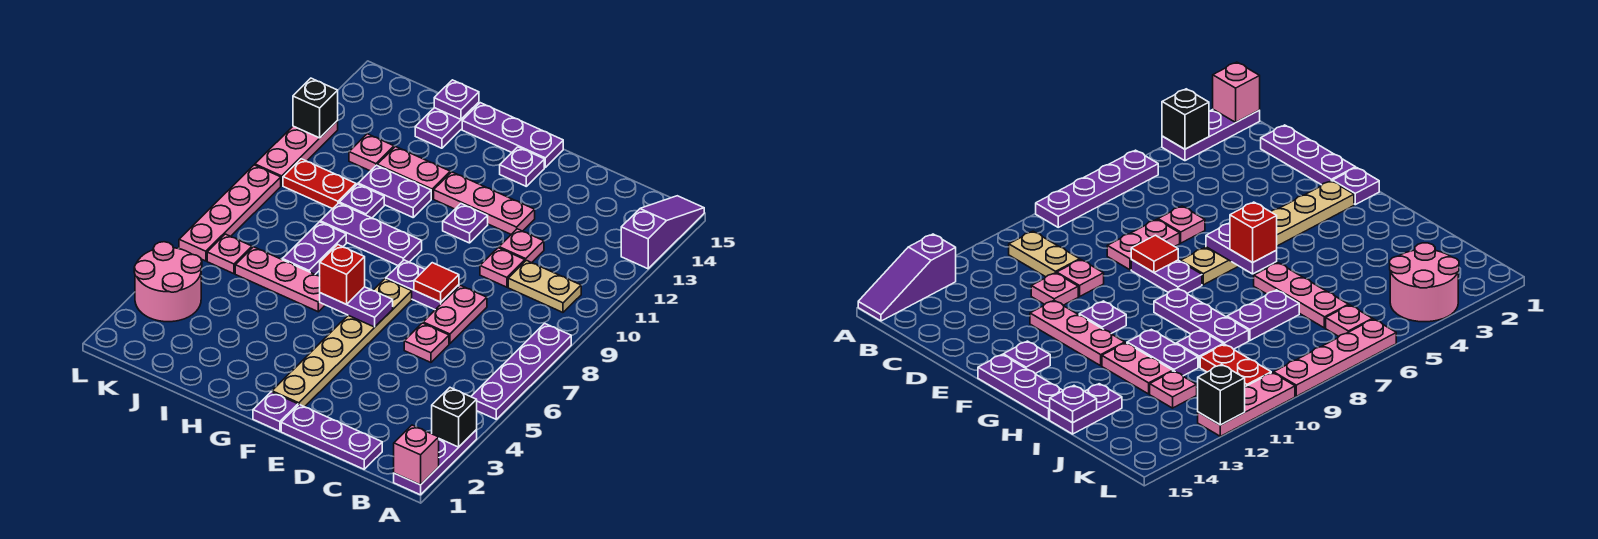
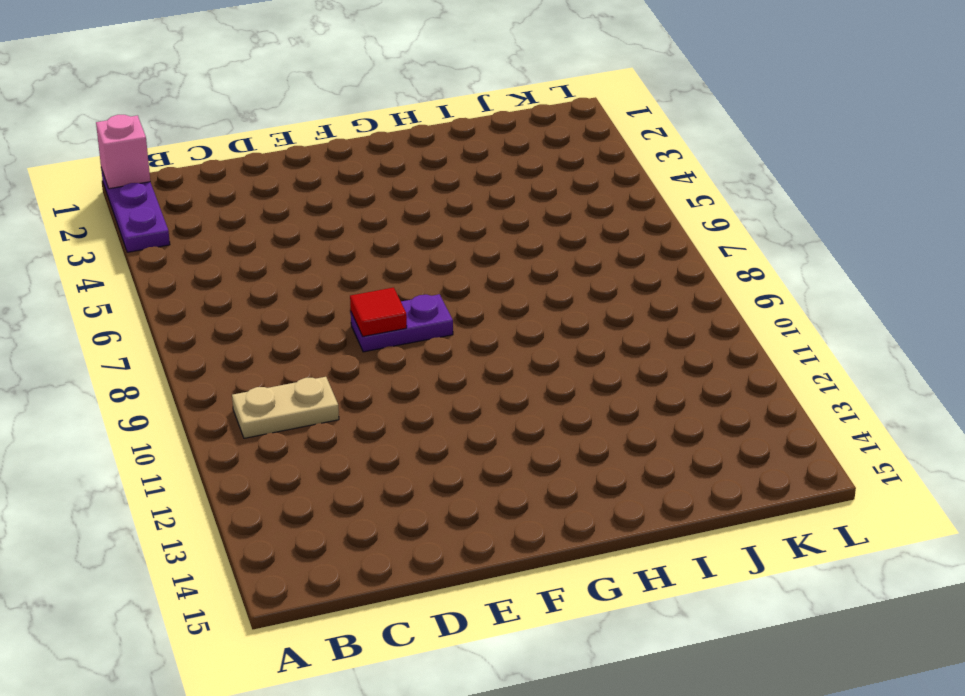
none -> purple 1x4 plate [471,323,571,419]
none -> purple 1x3 slope [621,196,704,269]
none -> purple 1x3 plate [281,405,382,469]
none -> pink 1x1 plate [404,323,449,362]

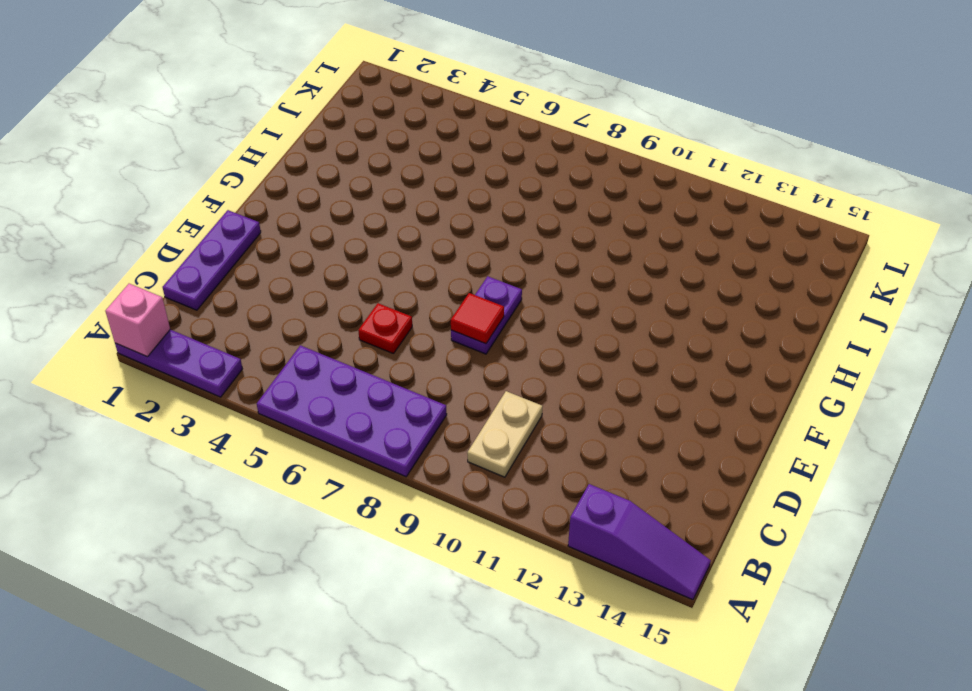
purple 2x4 plate [257,345,447,477] -> purple 1x4 plate [471,323,571,419]
red 1x1 plate [358,303,412,354] -> pink 1x1 plate [404,323,449,362]
none -> pink 1x2 plate [423,285,487,344]
none -> pink 1x1 plate [480,248,525,287]
none -> pink 1x1 plate [499,229,544,263]
none -> pink 1x3 plate [434,172,535,234]

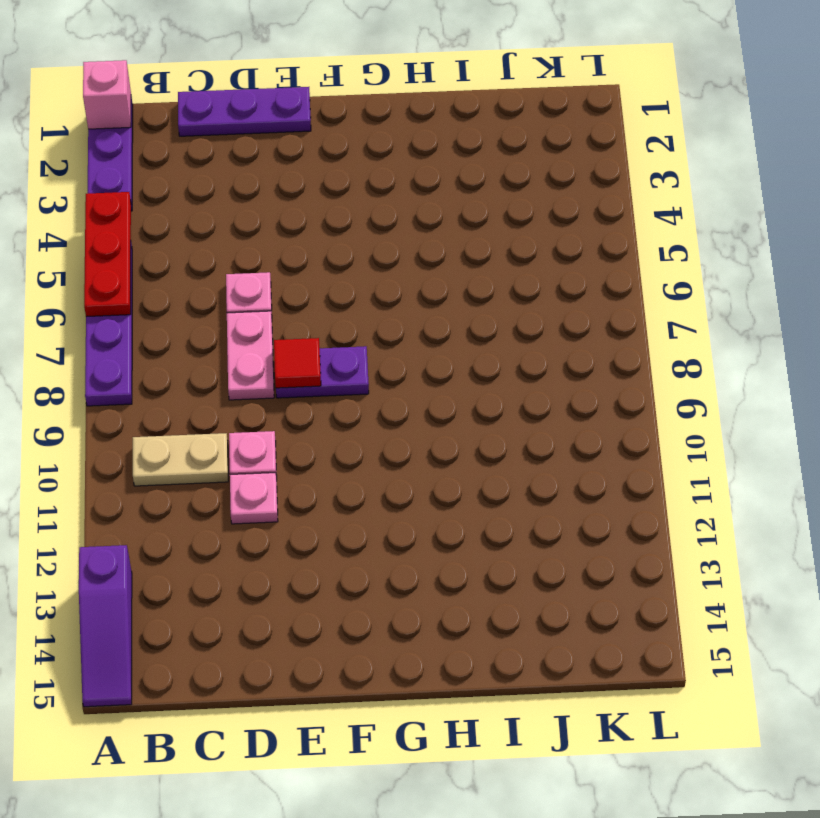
red 1x3 plate [84,192,131,317] -> none
none -> pink 1x3 plate [434,172,535,234]
none -> purple 1x1 plate [253,392,298,431]
none -> tan 1x6 plate [272,279,412,407]
none -> purple 1x1 plate [443,204,488,243]

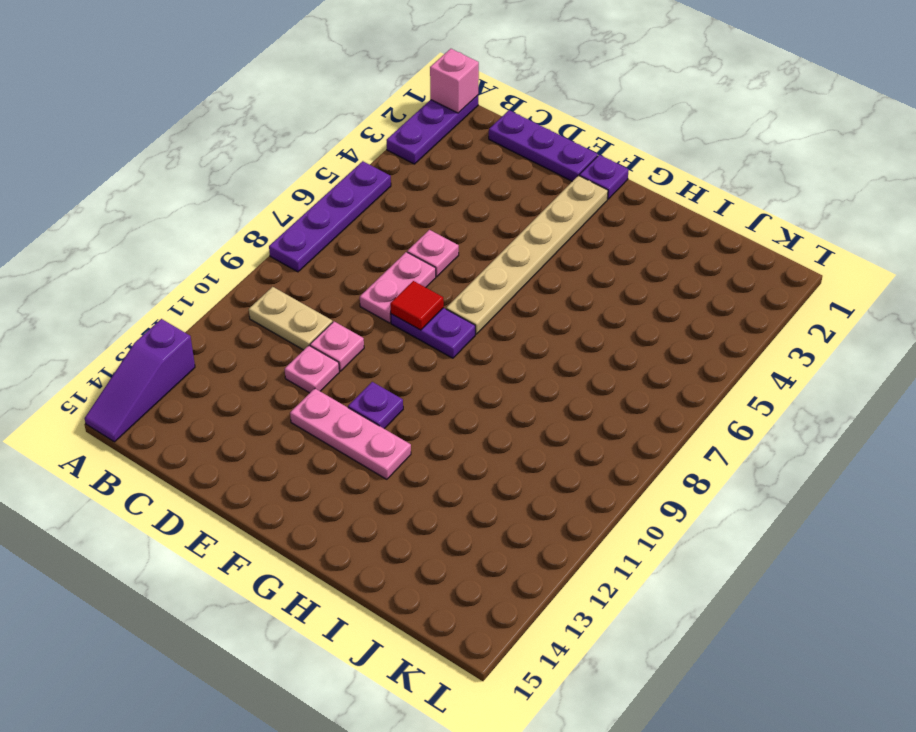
none -> purple 1x1 plate [500,147,544,186]
none -> purple 1x3 plate [462,103,563,167]
none -> purple 1x3 plate [320,203,422,265]
none -> pink 1x3 plate [235,247,325,312]

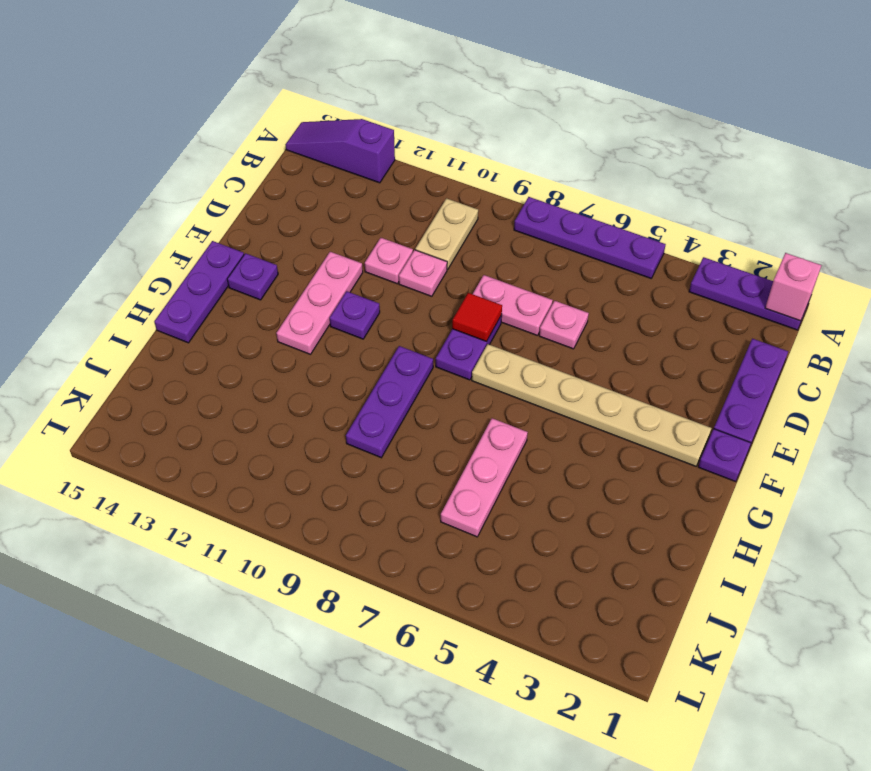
none -> purple 1x2 plate [358,165,431,217]
none -> pink 1x2 plate [377,147,450,199]
none -> purple 1x2 plate [282,222,346,274]
none -> purple 1x1 plate [339,184,384,218]

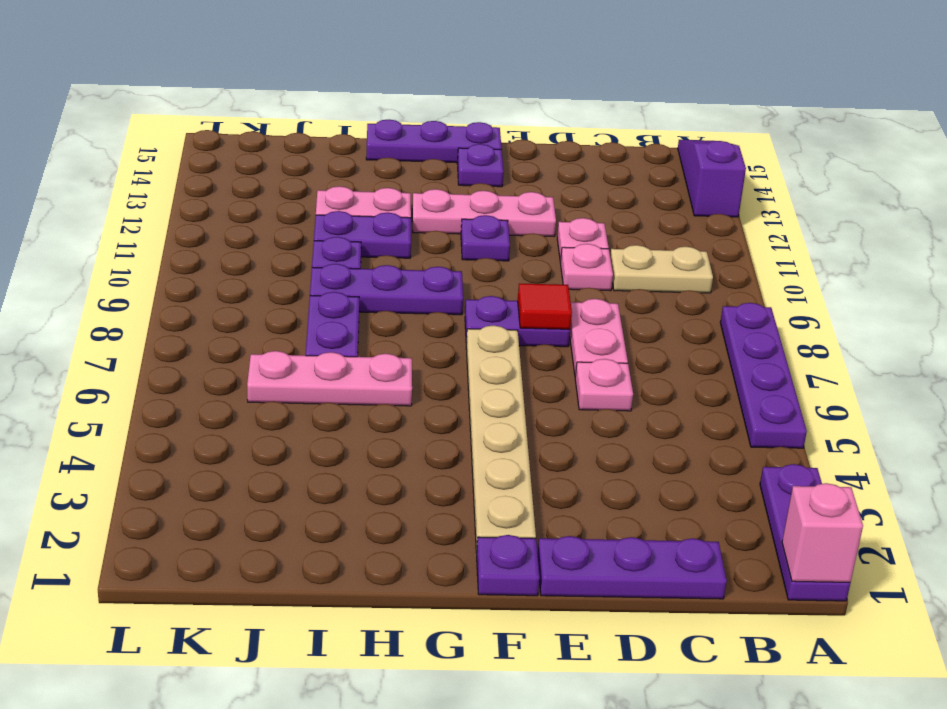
none -> purple 1x2 plate [415,102,479,148]
none -> red 1x2 plate [283,159,356,209]
none -> pink 1x1 plate [349,134,394,171]
none -> pink 2x2 round brick [134,242,202,322]

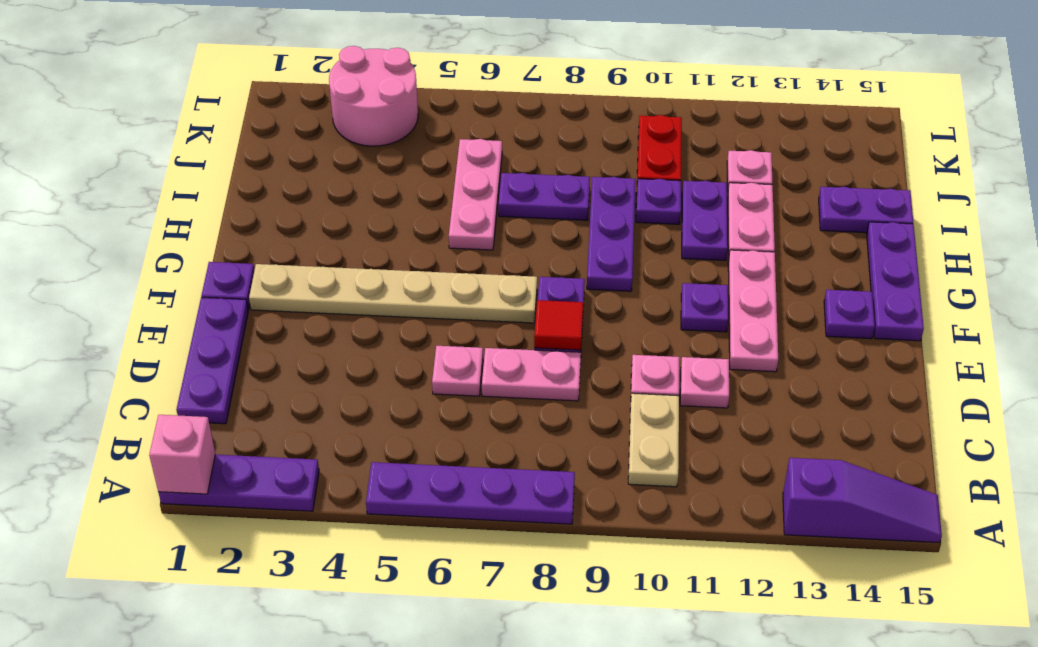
none -> pink 1x1 plate [207,234,252,274]
none -> pink 1x4 plate [179,165,281,261]
none -> pink 1x3 plate [255,121,338,186]
none -> black 1x1 brick [432,388,477,447]

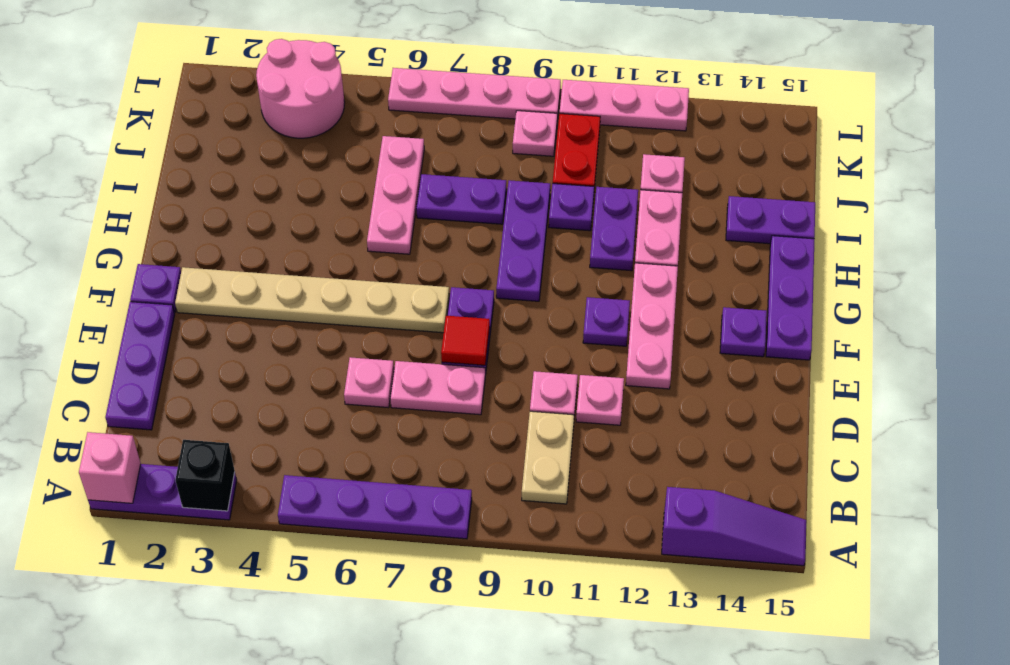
pink 1x1 plate [513,111,557,156] -> pink 1x1 plate moved to [207,234,252,274]
none -> purple 1x2 plate [320,287,393,327]
none -> purple 1x1 plate [434,80,479,119]
none -> black 1x1 brick [293,78,338,138]
none -> red 1x1 brick [320,245,365,304]

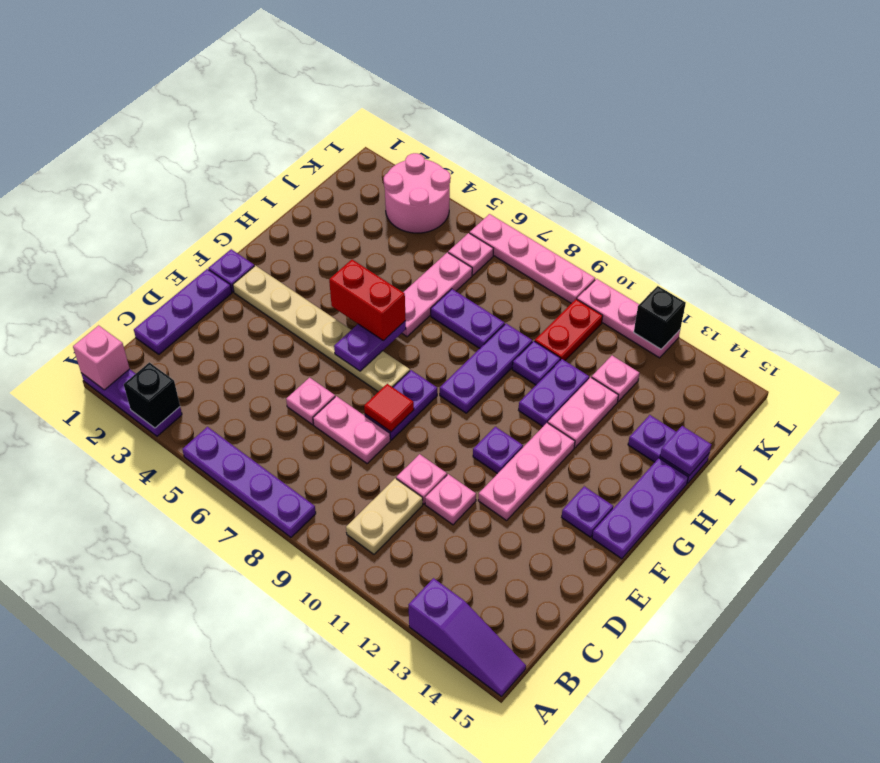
red 1x2 brick [329,260,406,341] -> red 1x1 brick [320,245,365,304]

